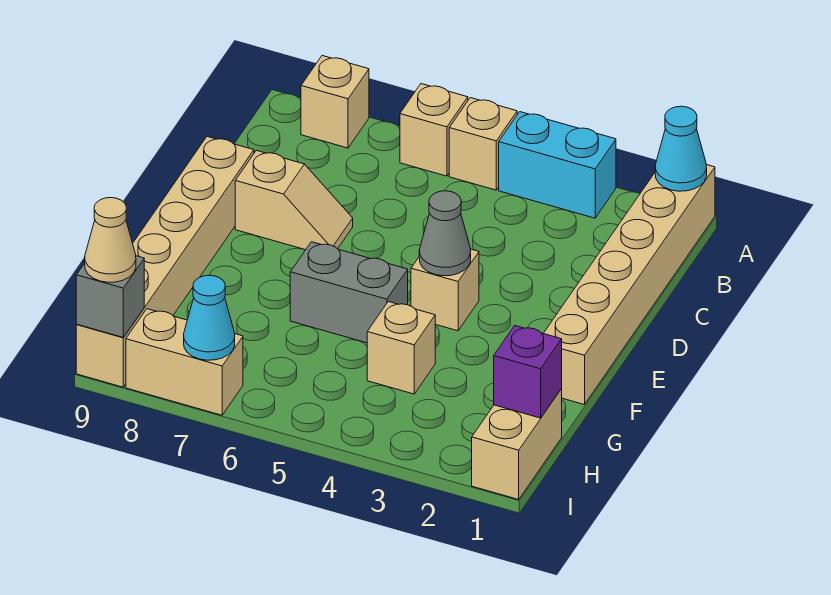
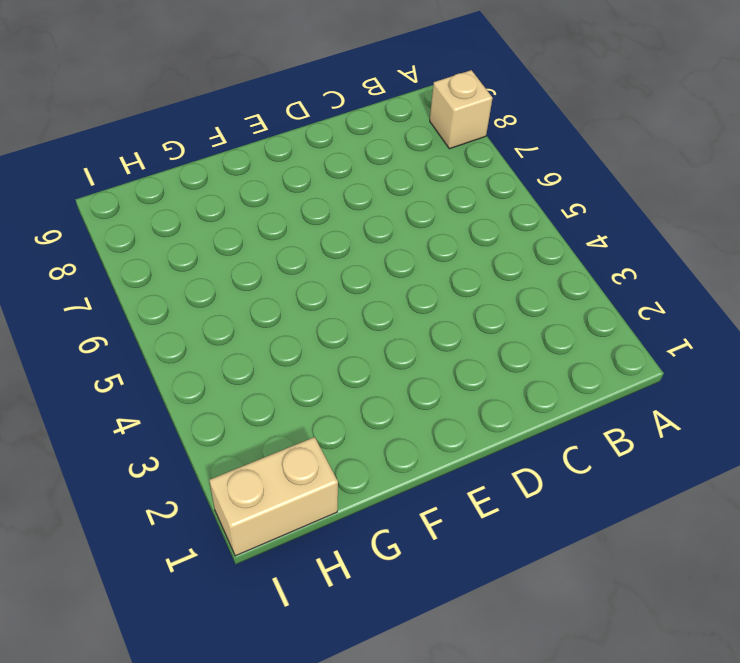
none -> tan 1x6 brick [543,165,715,405]
none -> cyan 1x2 brick [499,112,616,218]
none -> tan 1x1 brick [449,98,517,190]

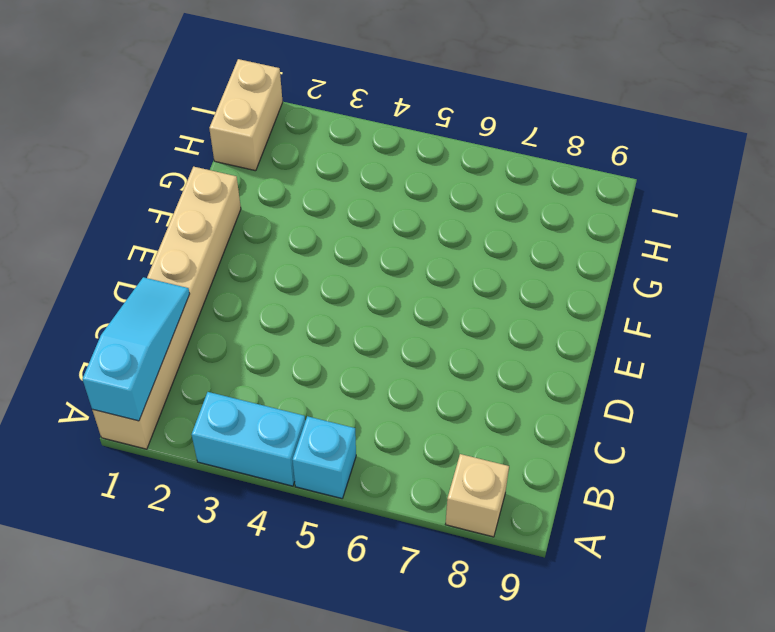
cyan 1x3 slope [82,277,190,421] -> cyan 1x1 cone [655,106,707,191]
cyan 1x1 brick [293,416,356,498] -> tan 1x1 brick [449,98,517,190]
none -> tan 1x1 brick [400,84,468,176]
none -> tan 1x2 slope [235,150,353,250]
none -> tan 1x6 brick [76,137,254,387]

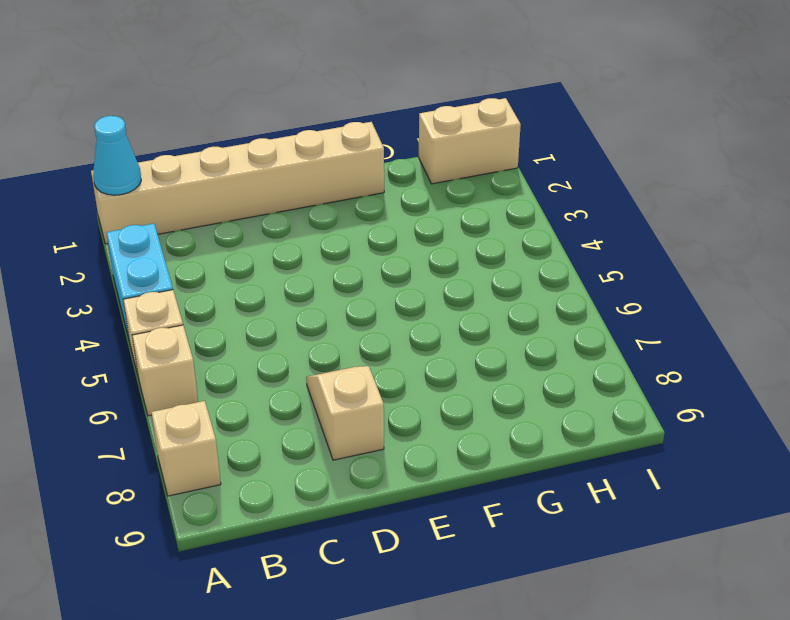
none -> tan 1x6 brick [76,137,254,387]
none -> tan 1x1 brick [411,249,479,331]
none -> grey 1x2 brick [290,242,408,343]

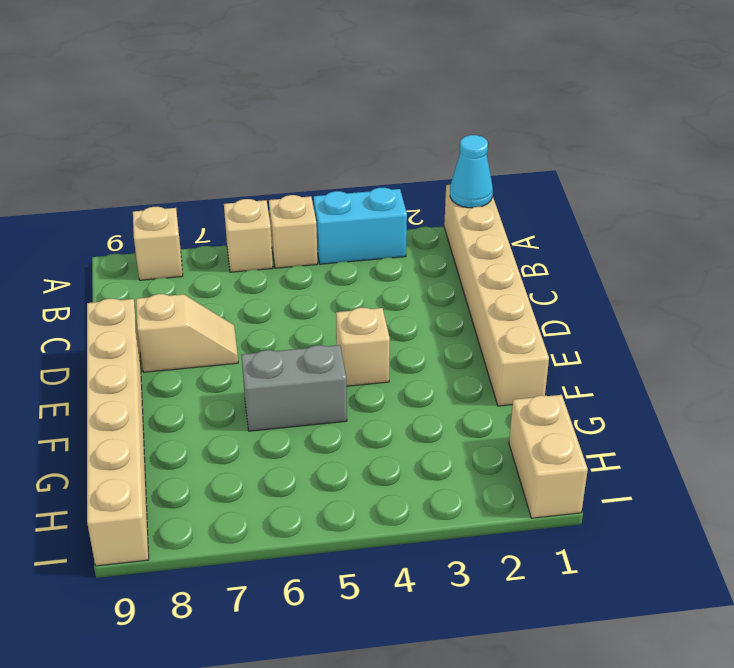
none -> tan 1x1 brick [367,302,435,394]
none -> tan 1x2 brick [126,309,243,415]
none -> grey 1x1 cone [419,191,471,276]

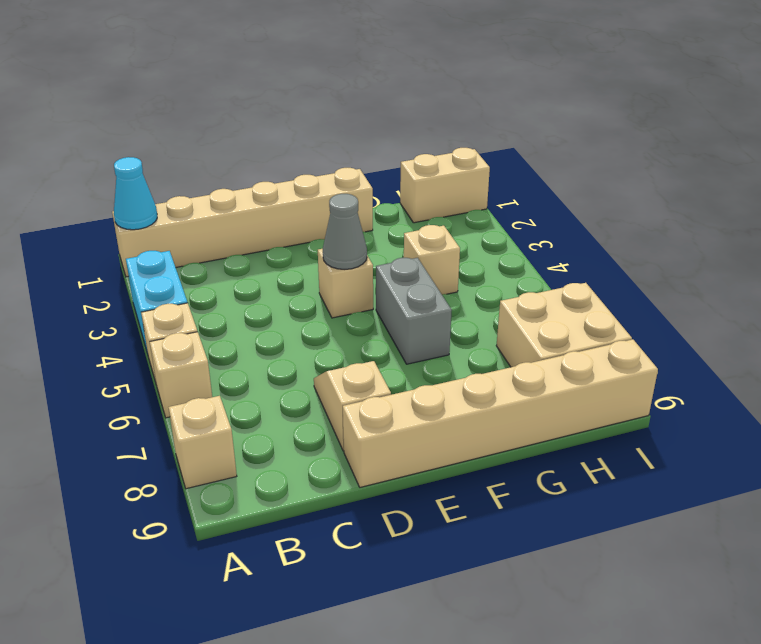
tan 2x2 brick [496,283,632,367] -> tan 1x2 brick [126,309,243,415]
none -> purple 1x1 brick [494,326,562,418]
none -> cyan 1x1 cone [184,275,235,360]
none -> grey 1x1 brick [76,256,144,337]

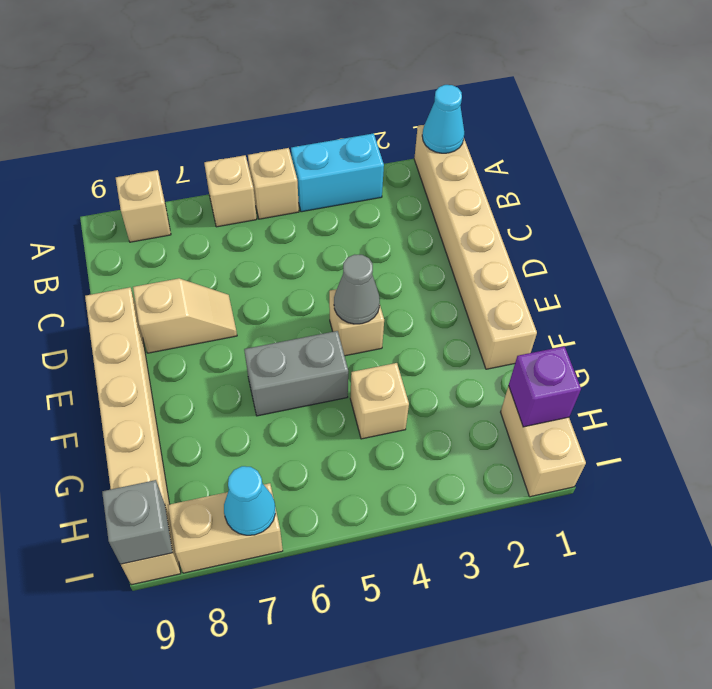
none -> tan 1x1 cone [85,198,136,282]

